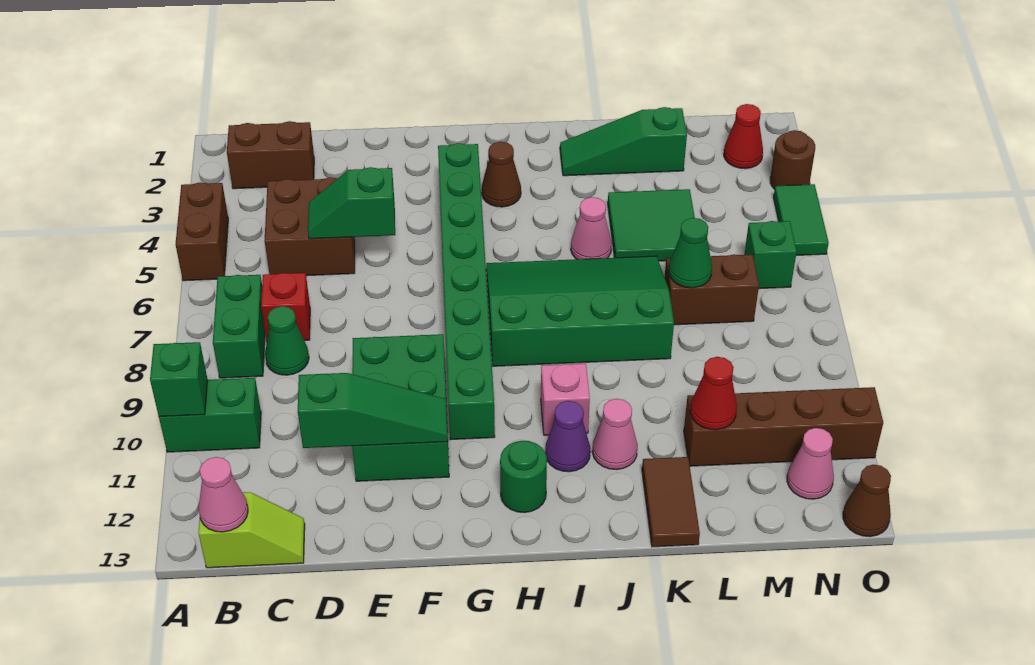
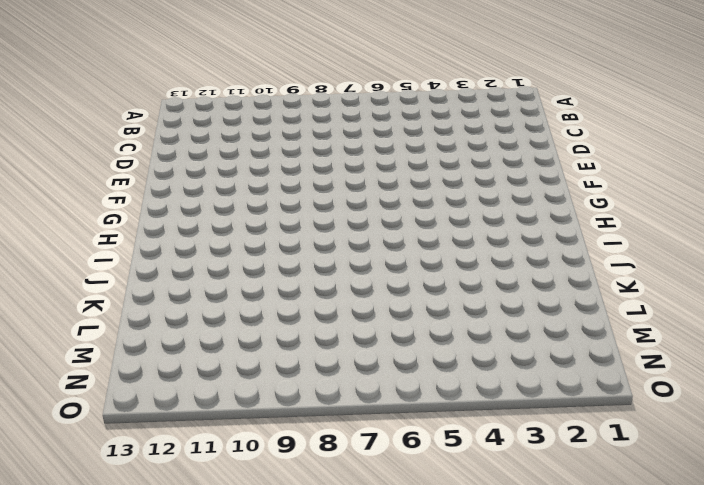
none -> brown 1x2 brick [176,182,228,281]
none -> green 1x2 brick [159,378,261,452]
none -> brown 1x2 brick [227,121,314,189]
none -> green 1x2 brick [213,275,265,378]

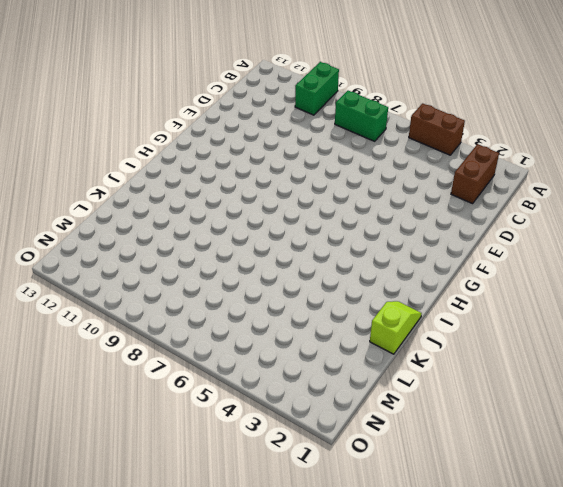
lime 1x2 slope [370,301,422,354] -> lime 1x2 slope turned to [199,492,305,568]
none -> brown 2x2 brick [265,177,355,276]
none -> red 1x1 brick [261,273,310,340]
none -> green 1x1 cone [265,306,309,375]
none -> green 2x3 brick [352,334,449,481]

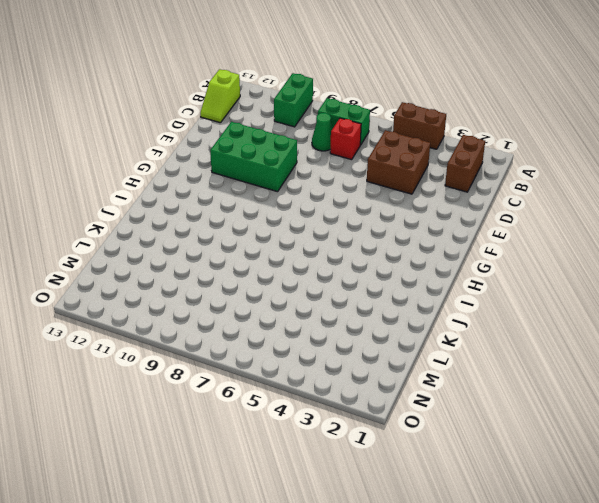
none -> green 1x8 brick [438,143,495,440]
none -> brown 1x1 cone [482,142,521,207]
none -> green 3x4 slope [486,256,674,366]
none -> green 1x1 round brick [500,441,547,513]

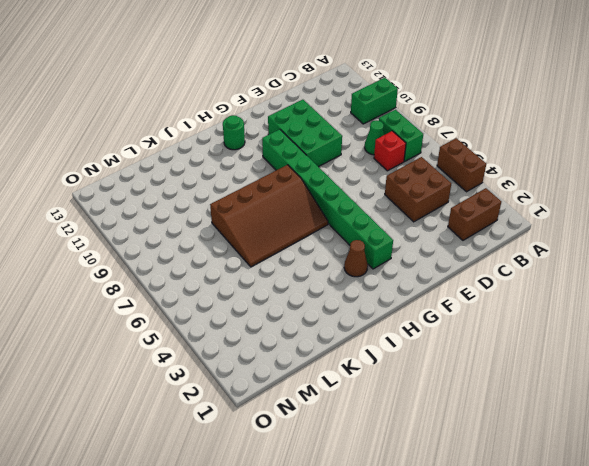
brown 3x4 slope [210,165,328,267] -> green 3x4 slope [486,256,674,366]
none -> lime 1x2 slope [199,492,305,568]
none -> pink 1x1 brick [541,363,590,435]
none -> purple 1x1 cone [545,401,590,472]
none -> green 1x3 slope [560,107,687,176]

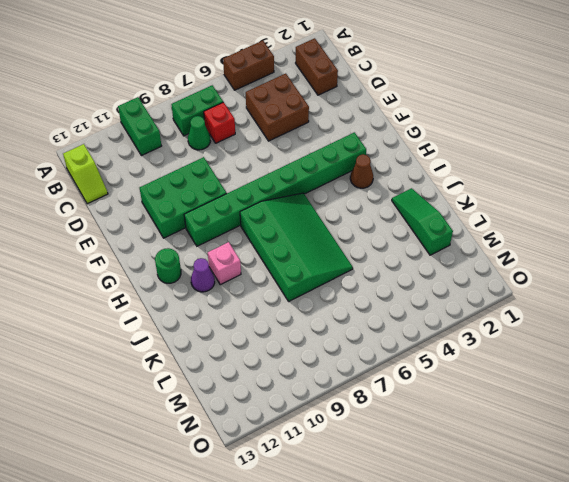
none -> pink 1x1 cone [571,197,612,259]
none -> pink 1x1 cone [592,399,638,470]
none -> green 2x2 tile [608,189,695,261]
none -> brown 1x2 tile [642,457,700,547]

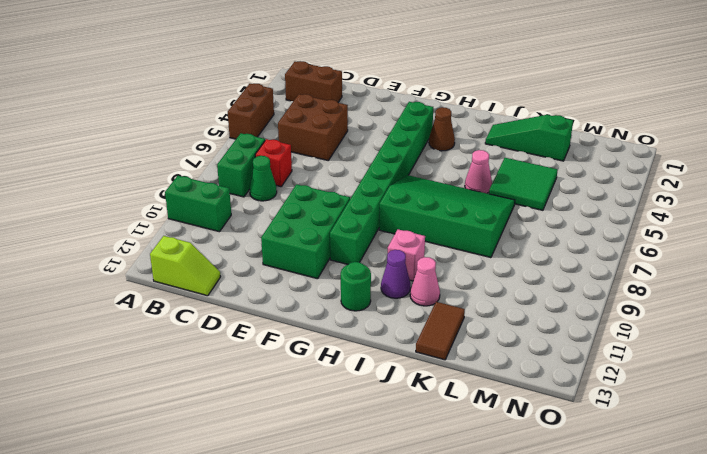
none -> brown 1x2 brick [665,254,759,325]
none -> brown 1x4 brick [684,387,883,466]
none -> red 1x1 cone [724,104,763,169]
none -> green 1x1 brick [744,221,797,289]

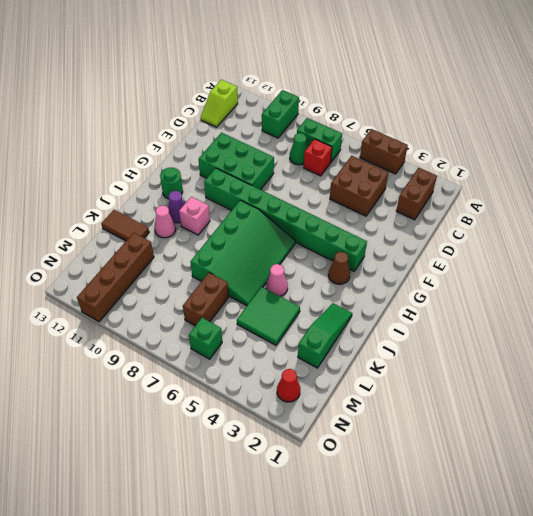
none -> pink 1x1 cone [787,428,834,499]
none -> brown 1x1 round brick [770,130,815,189]
none -> green 1x2 tile [774,184,829,255]
none -> brown 1x1 cone [843,465,891,537]

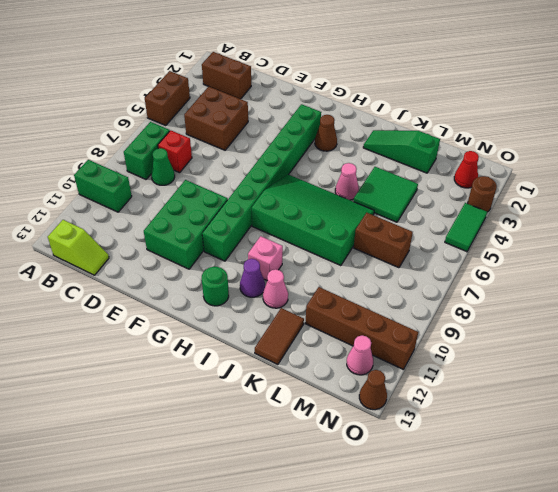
none -> green 1x1 brick [744,221,797,289]
none -> green 1x1 brick [150,342,207,416]
none -> pink 1x1 cone [199,457,248,532]
none -> green 1x2 slope [308,167,395,239]

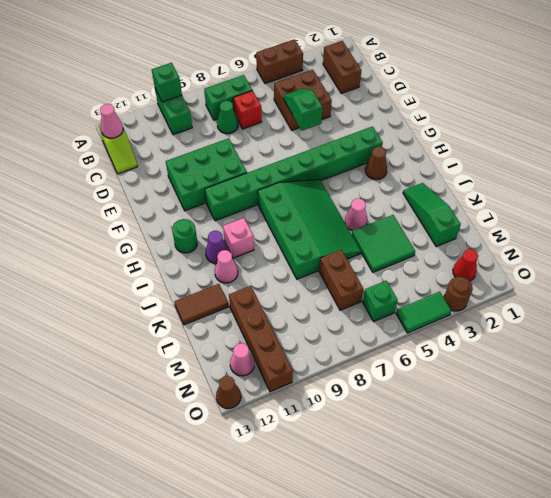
none -> green 1x3 slope [298,373,448,448]
none -> green 1x1 cone [669,218,712,288]
none -> red 1x1 cone [690,357,737,430]

